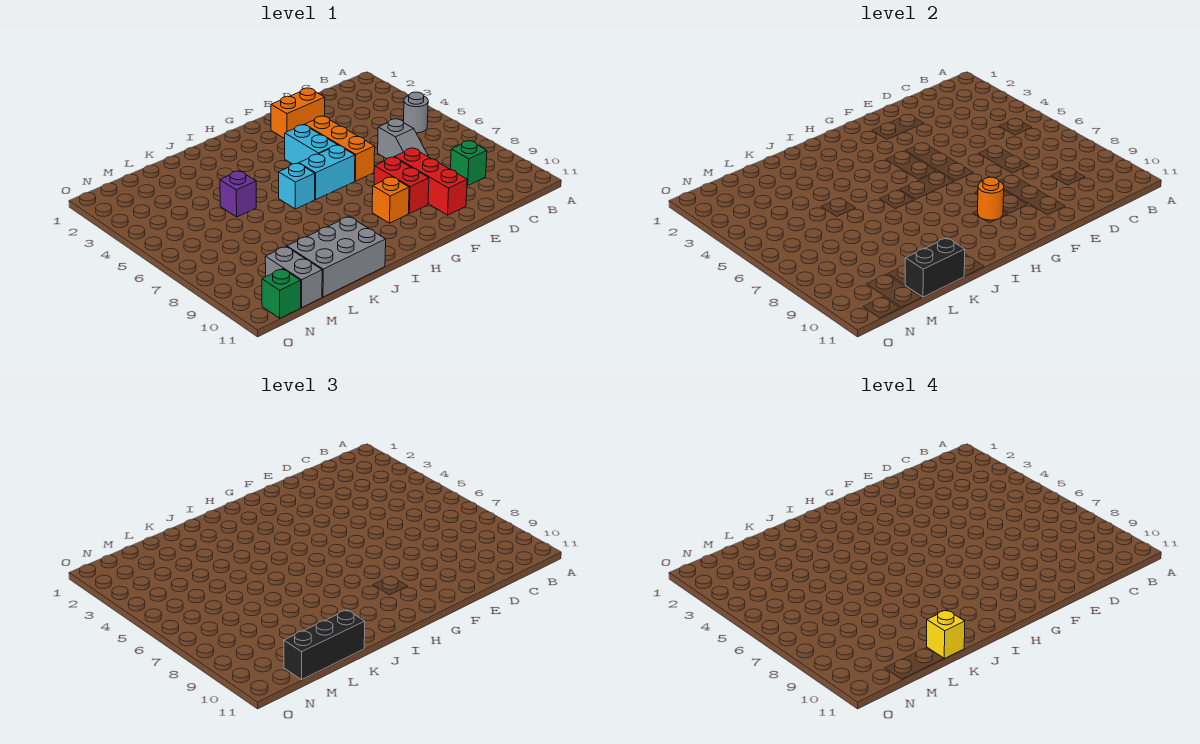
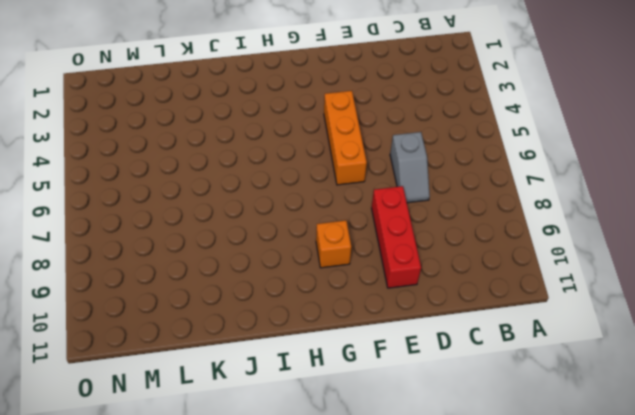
none -> grey 1x1 round brick [403,92,428,133]
none -> green 1x1 brick [450,141,487,185]
none -> orange 1x2 brick [271,88,325,139]

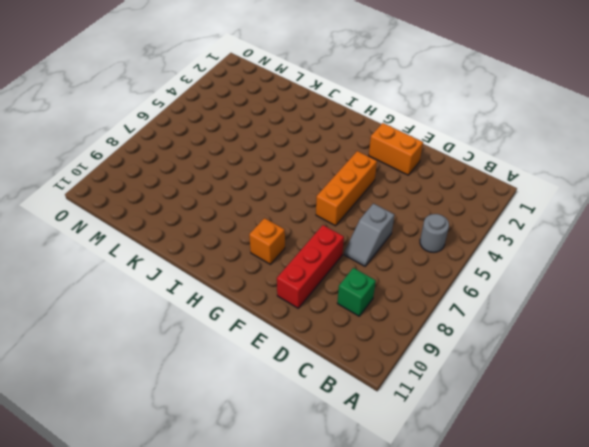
none -> red 1x2 brick [374,157,429,214]
none -> cyan 1x2 brick [285,125,337,164]
none -> cyan 1x2 brick [299,145,355,200]

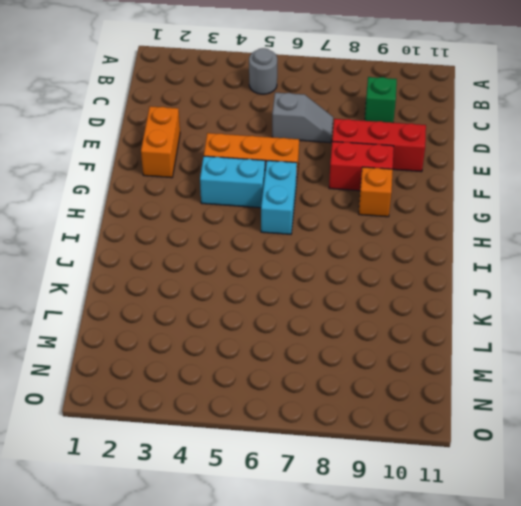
none -> cyan 1x1 brick [279,163,315,209]
none -> grey 2x3 brick [287,217,386,297]
none -> purple 1x1 brick [220,171,256,217]

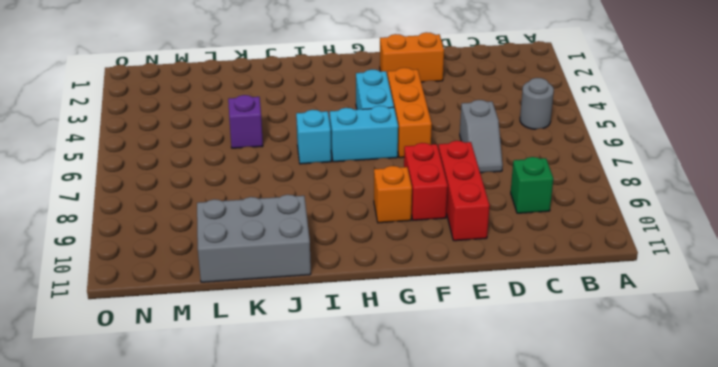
none -> grey 1x2 brick [265,247,322,308]
none -> green 1x1 brick [262,269,301,318]
none -> orange 1x1 round brick [978,177,1004,220]

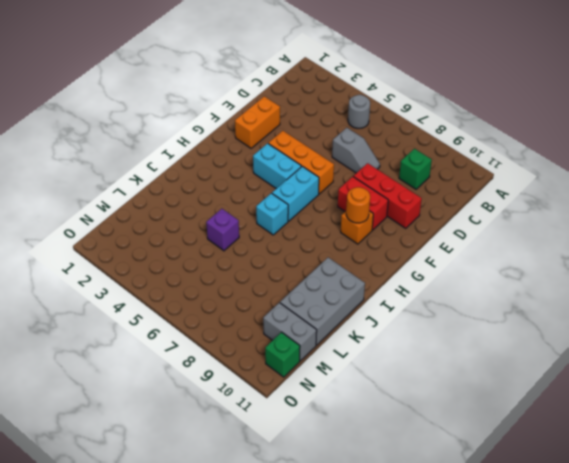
none -> black 1x2 brick [905,238,965,297]
none -> black 1x3 brick [284,610,365,680]
none -> yellow 1x1 brick [927,610,965,659]

